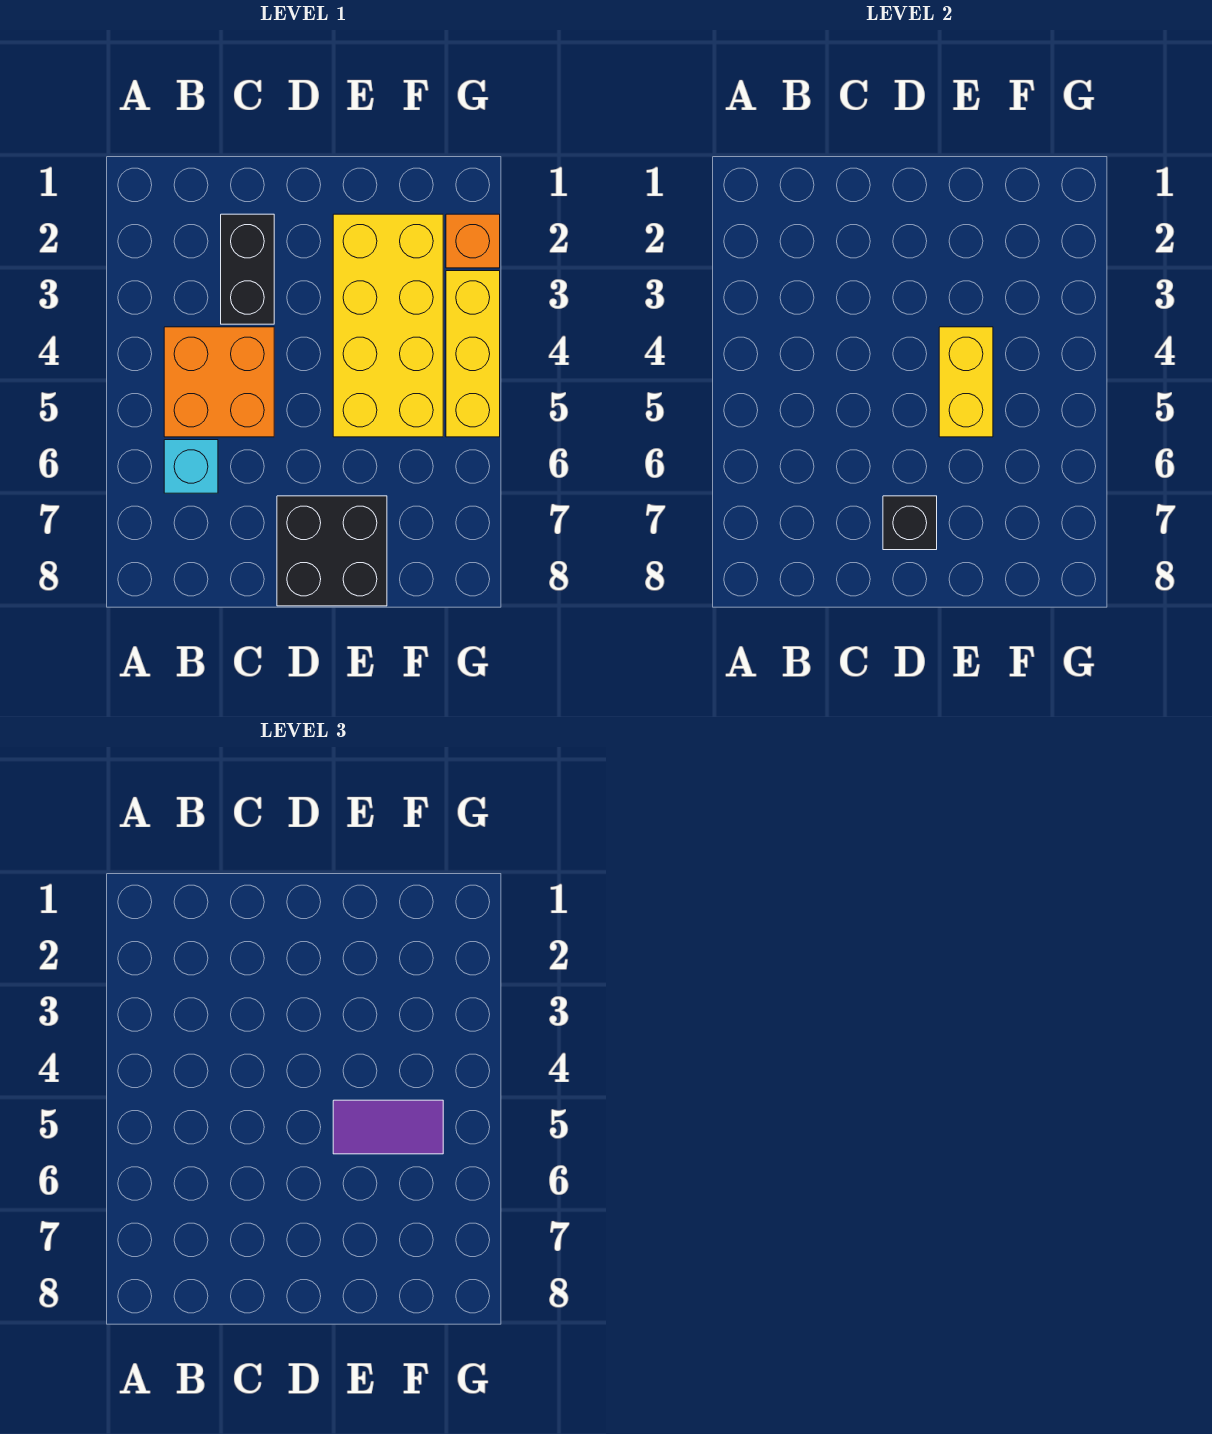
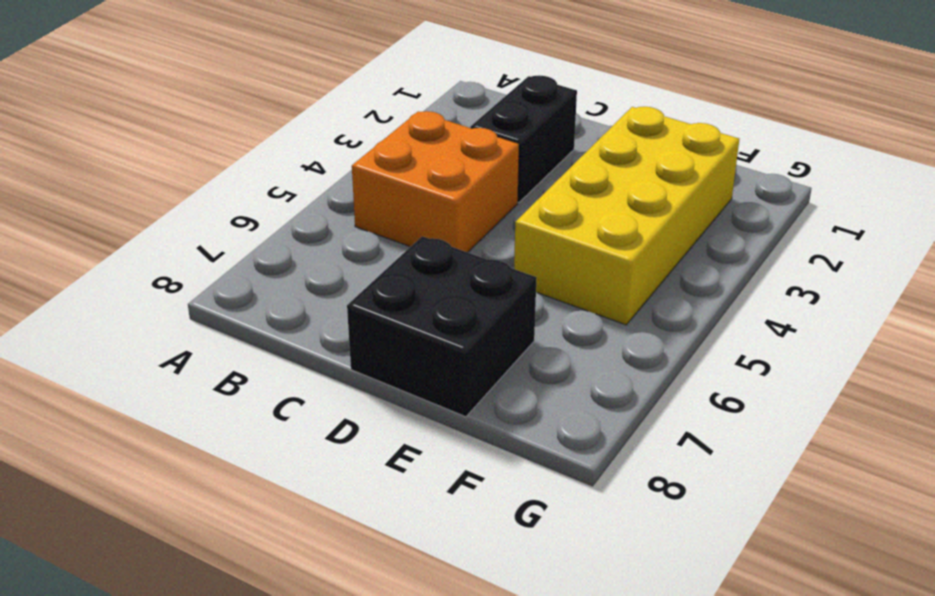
none -> cyan 1x1 brick [164,440,218,493]
none -> orange 1x1 brick [446,214,500,268]

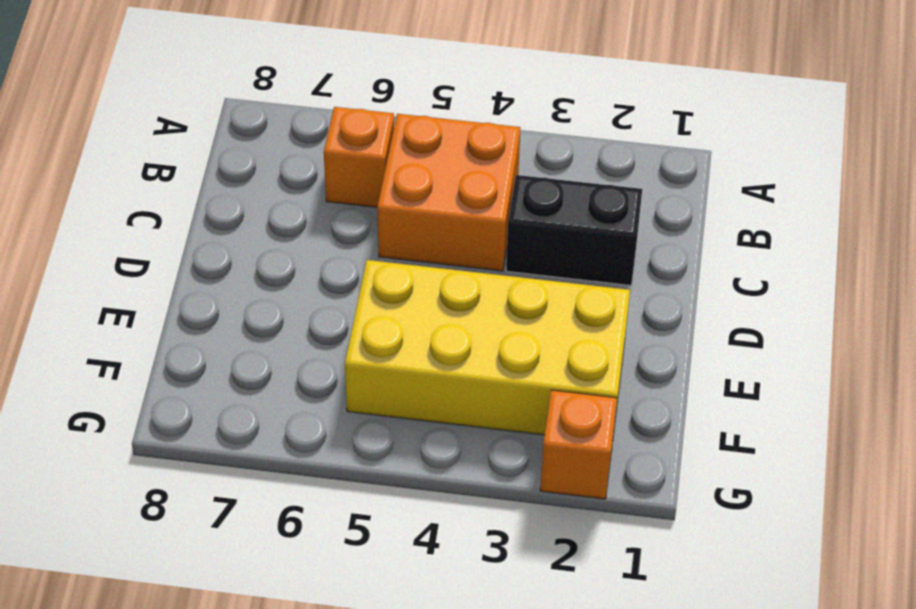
orange 1x1 brick [324,107,394,207] -> cyan 1x1 brick [164,440,218,493]
none -> black 2x2 brick [277,496,387,606]
none -> yellow 1x3 brick [446,271,500,437]

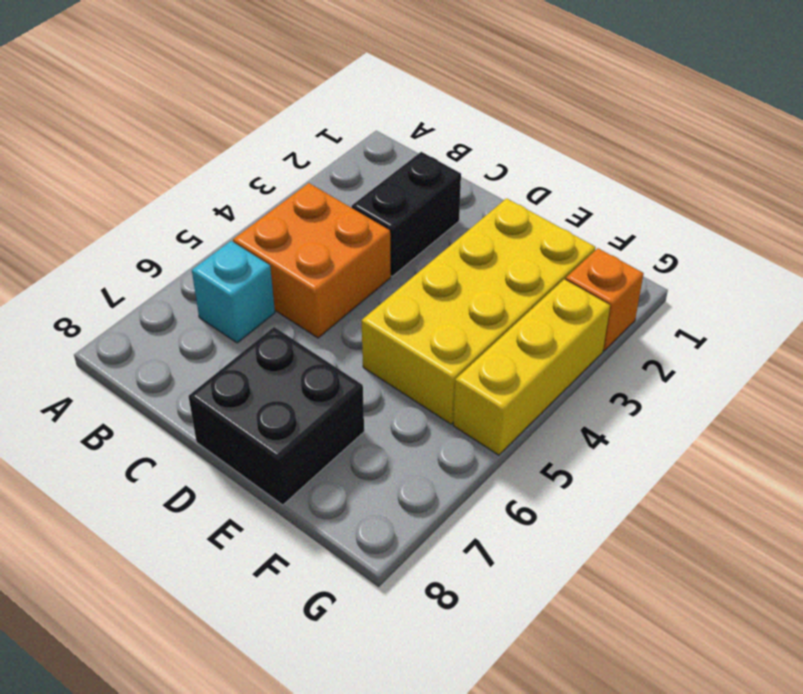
none -> black 1x1 brick [883,496,937,550]
none -> yellow 1x2 brick [939,327,993,437]

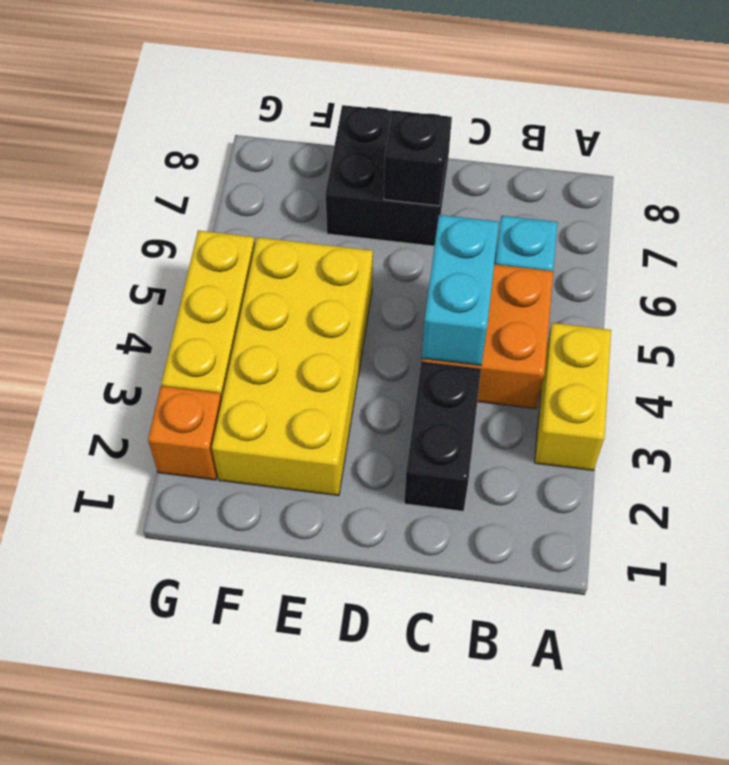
yellow 1x2 brick [535,323,611,470] -> yellow 1x2 brick moved to [939,327,993,437]
cyan 1x2 brick [422,215,499,365] -> none
none -> purple 1x2 tile [333,1100,443,1154]

